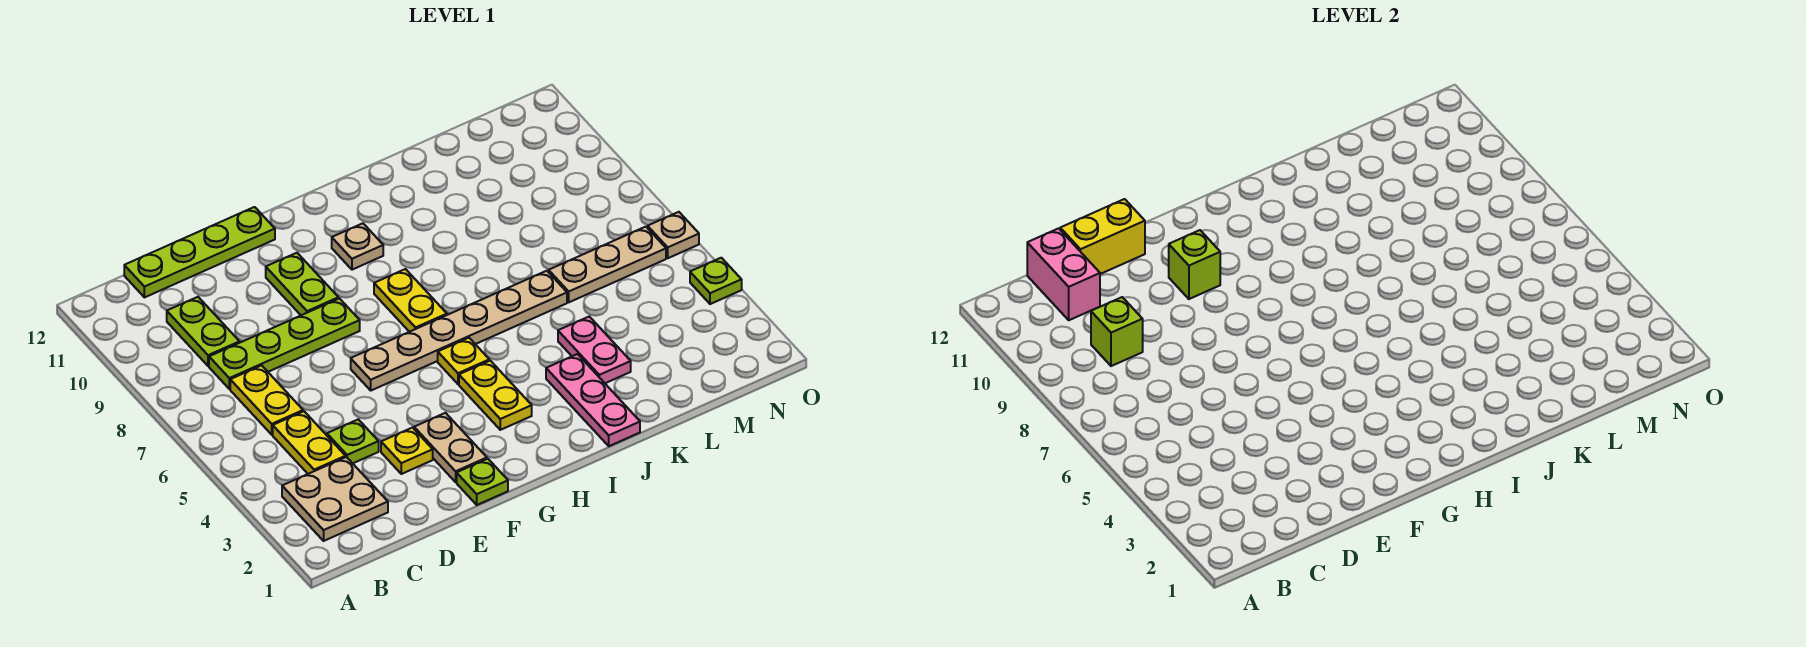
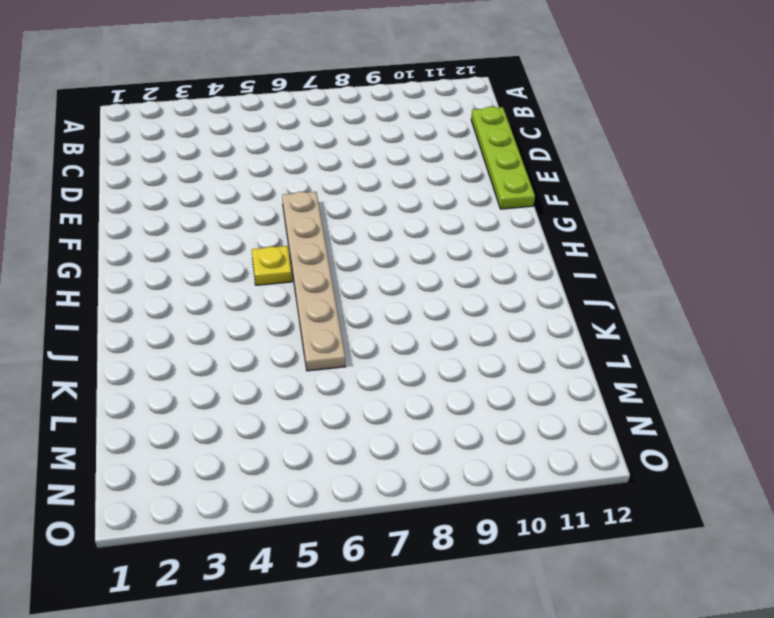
none -> tan 2x2 plate [282,457,388,541]
none -> yellow 1x2 plate [273,411,346,474]
none -> yellow 1x2 plate [230,365,303,435]

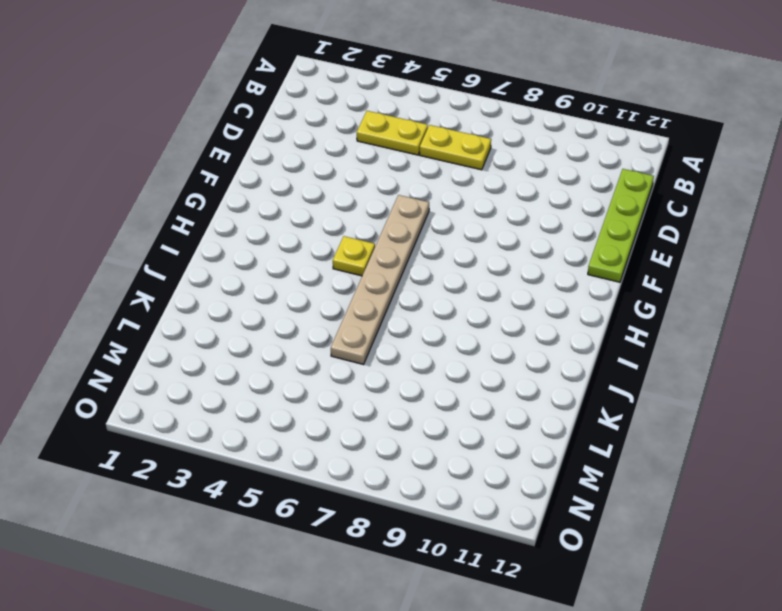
none -> tan 2x2 plate [282,457,388,541]
none -> lime 1x4 plate [209,298,360,389]
none -> lime 1x2 plate [167,297,240,366]

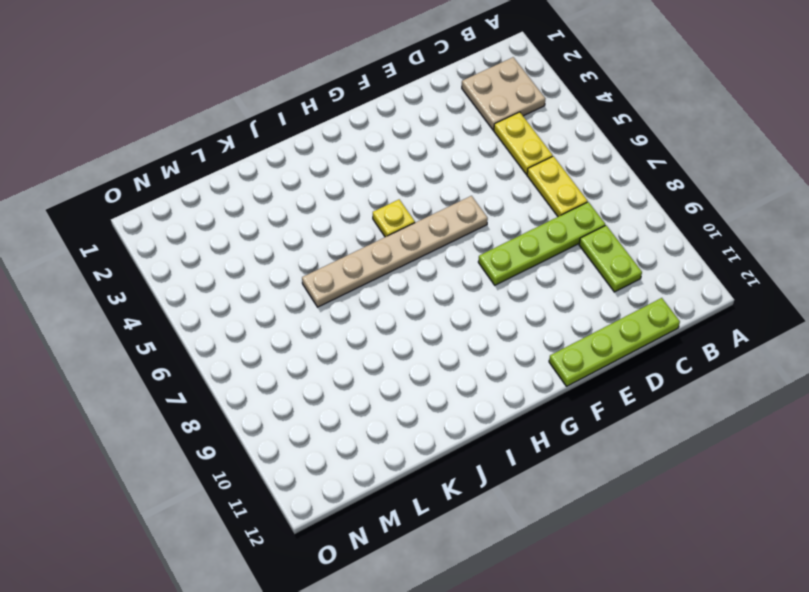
none -> lime 1x1 plate [327,419,379,463]
none -> yellow 1x1 plate [381,428,433,474]
none -> lime 1x1 plate [457,459,508,505]

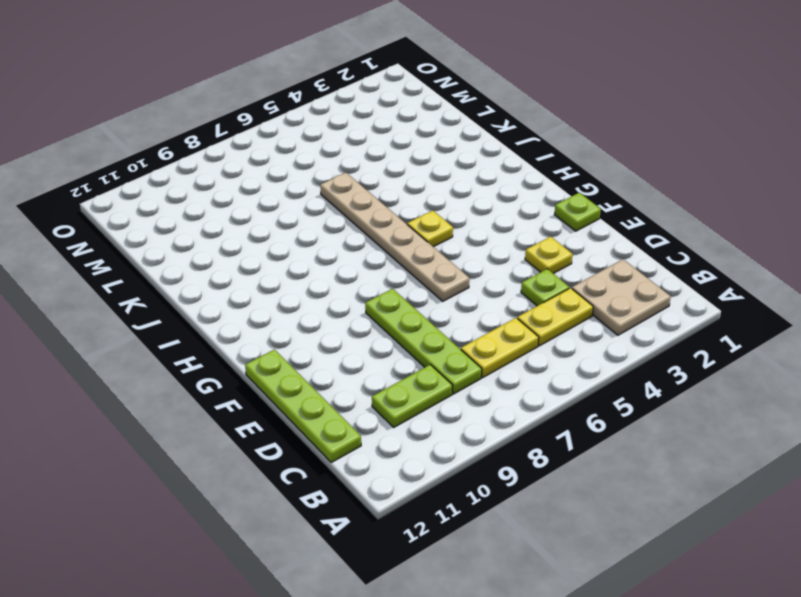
none -> tan 1x2 plate [414,413,487,482]
none -> lime 1x2 plate [266,253,339,315]
none -> yellow 1x2 plate [459,361,532,430]

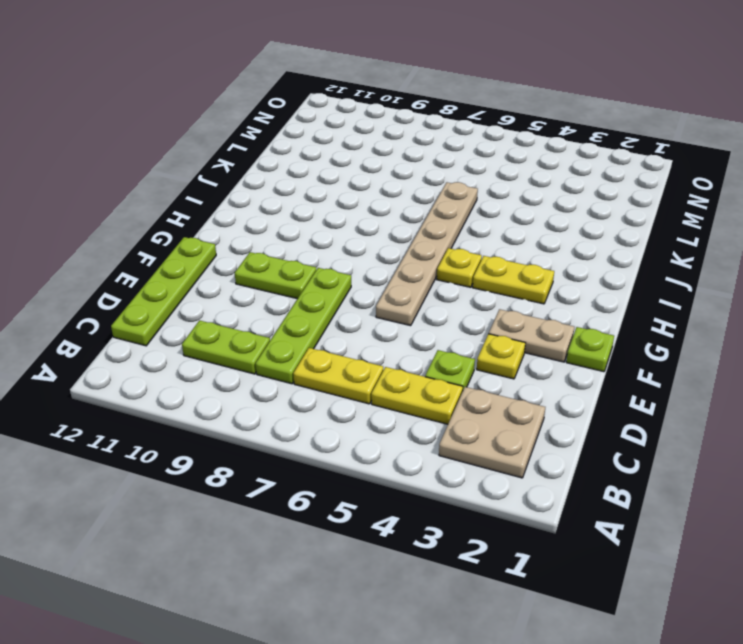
none -> yellow 1x2 plate [374,269,447,332]
none -> tan 1x1 plate [332,223,383,270]
none -> pink 1x3 plate [546,354,640,446]

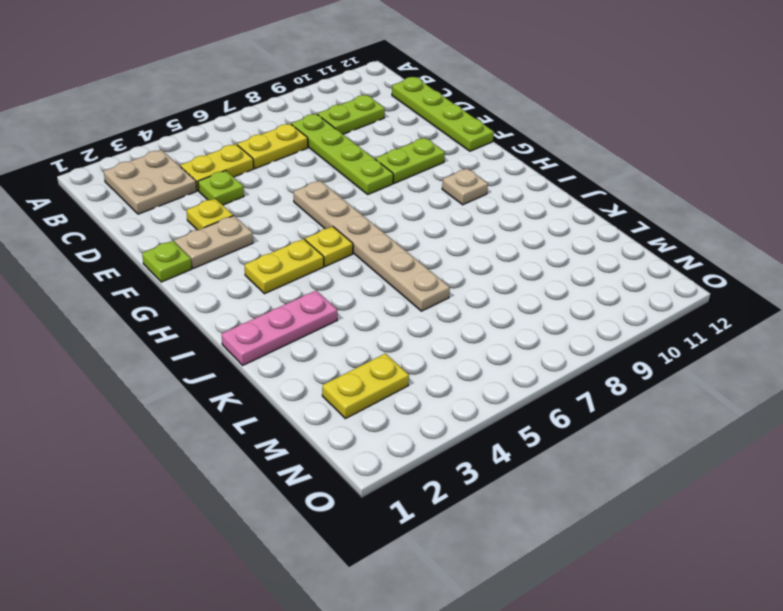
yellow 1x2 plate [322,353,409,419] -> yellow 1x2 plate moved to [374,269,447,332]
none -> pink 1x2 plate [558,317,631,383]
none -> tan 1x3 plate [549,227,666,302]
none -> lime 1x1 plate [690,258,742,304]

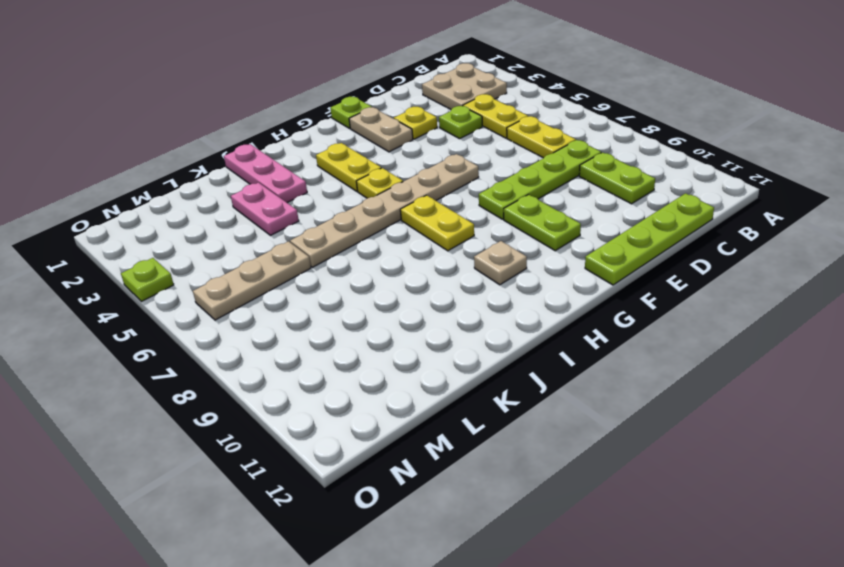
none -> tan 1x1 plate [648,212,699,258]
none -> lime 1x1 brick [1091,297,1143,366]
none -> pink 1x2 brick [1027,228,1100,320]

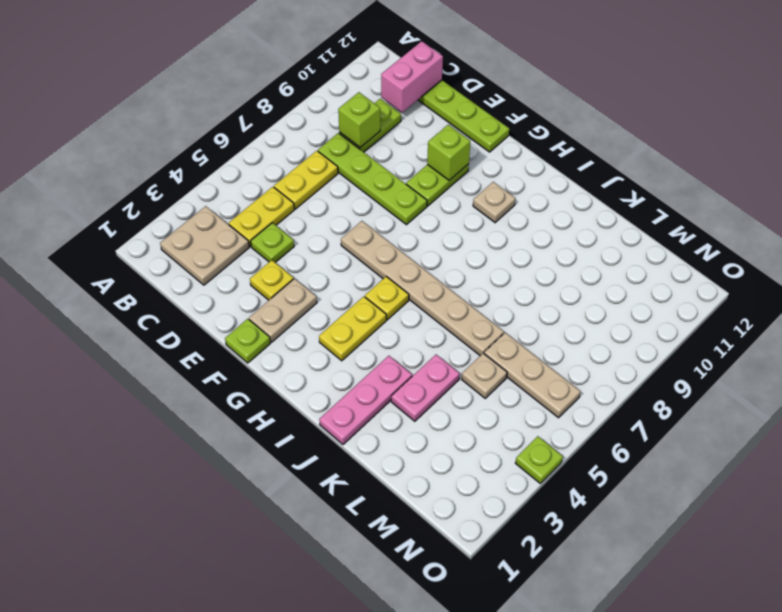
tan 1x1 plate [461,353,507,398] -> tan 1x1 plate moved to [648,212,699,258]
none -> yellow 1x2 plate [374,269,447,332]
none -> yellow 1x2 brick [1060,199,1145,274]

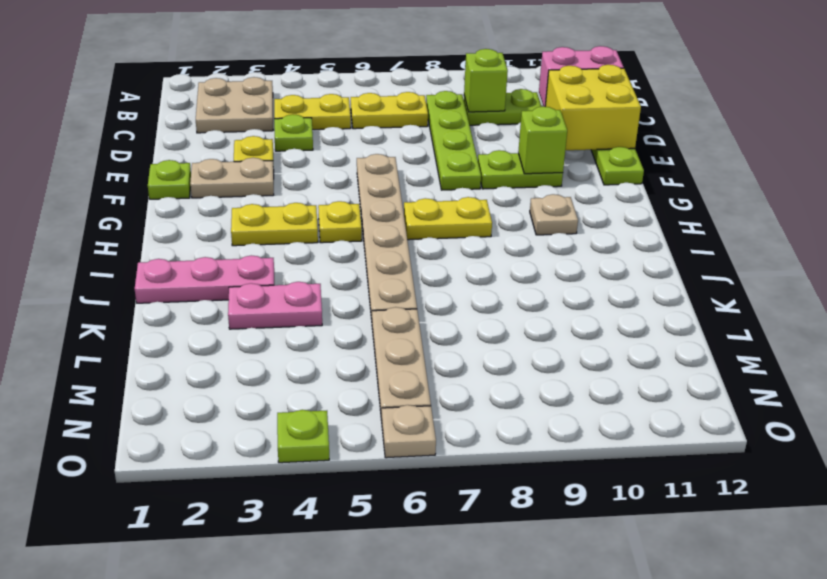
yellow 2x2 brick [545,65,641,150] -> yellow 1x2 brick [1060,199,1145,274]

